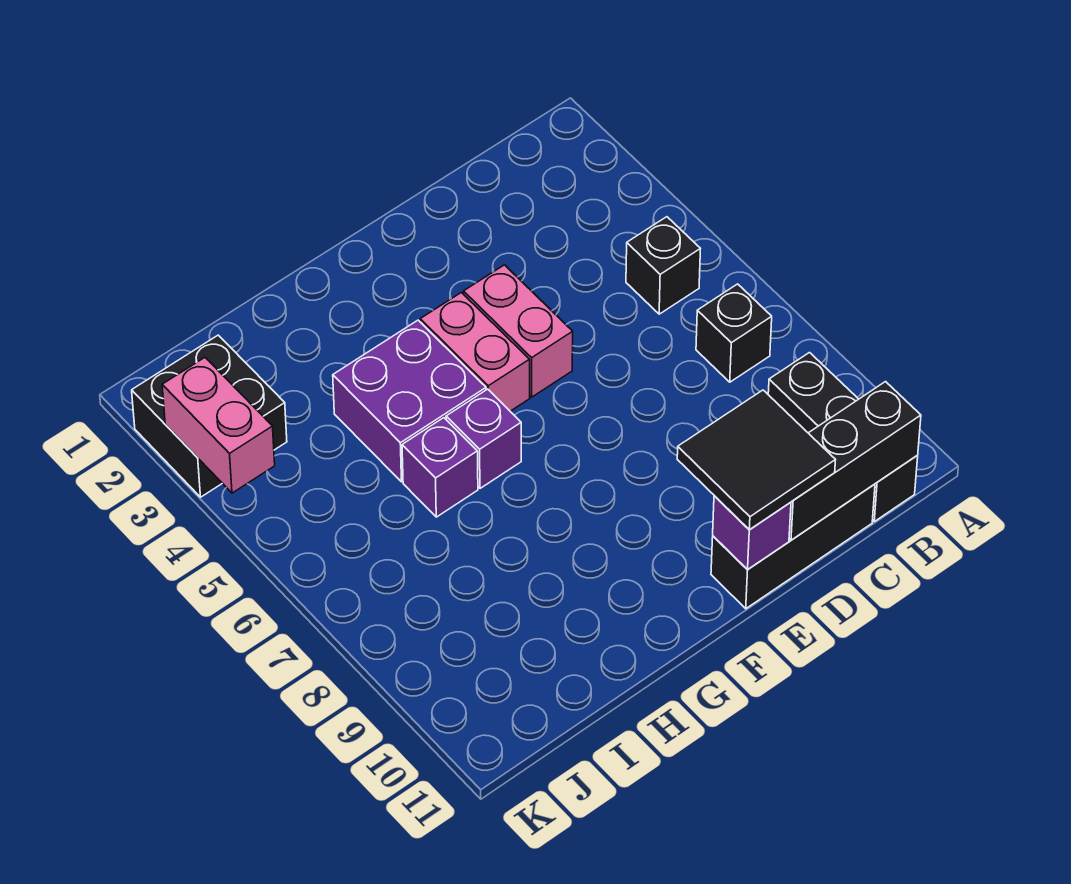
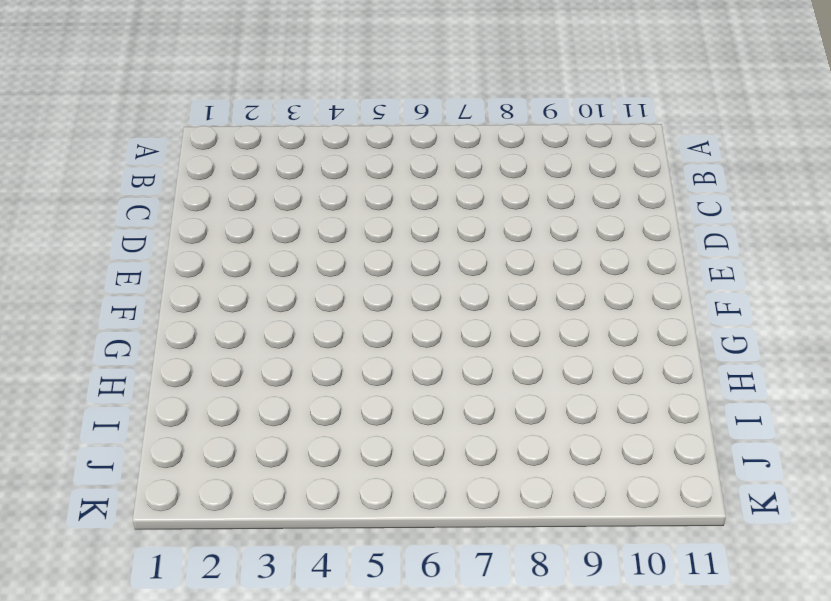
none -> black 1x1 brick [626,217,700,314]
none -> black 1x1 brick [696,284,772,382]
none -> black 1x3 brick [768,353,918,521]

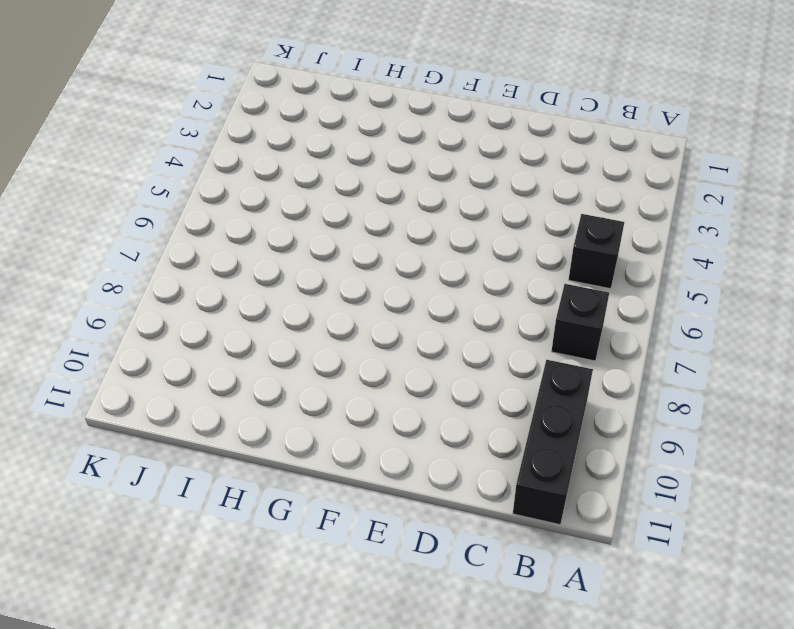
none -> black 1x3 brick [711,484,875,609]
none -> pink 1x2 brick [464,265,573,397]
none -> pink 1x2 brick [420,292,530,411]

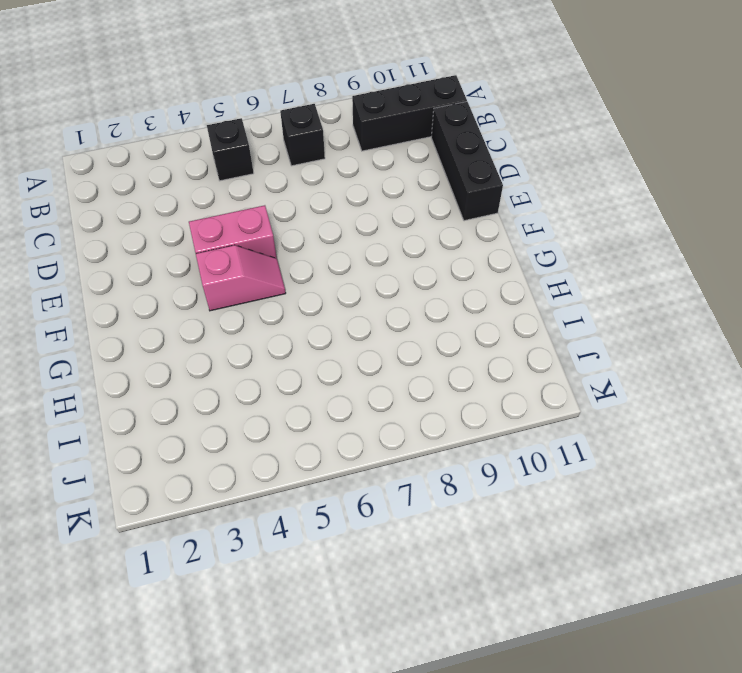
pink 1x2 slope [196,245,286,311] -> pink 1x2 brick [420,292,530,411]
none -> purple 2x2 brick [333,320,486,482]
none -> purple 1x1 brick [446,389,521,488]
none -> purple 1x1 brick [402,418,478,517]

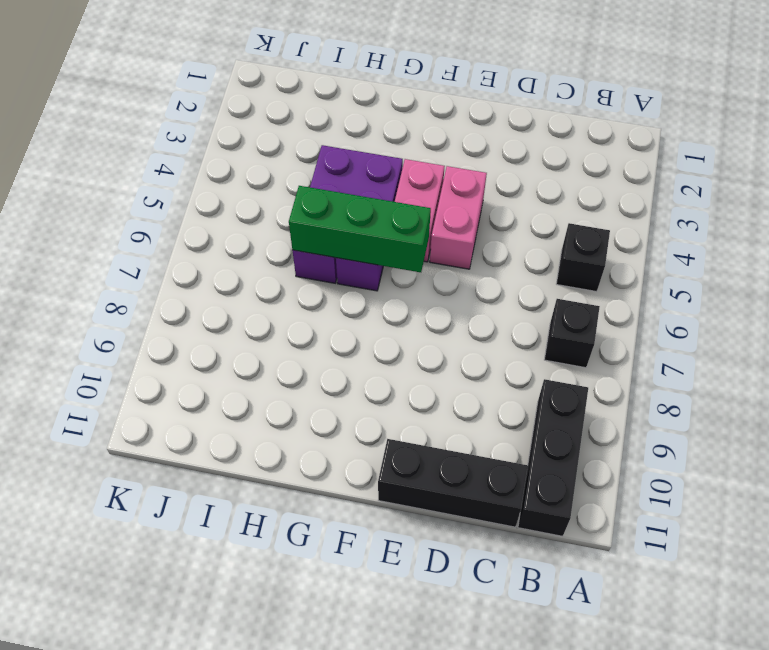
green 1x3 brick [289,186,431,272] -> none
none -> black 2x2 brick [132,335,287,497]
none -> black 1x3 brick [789,382,921,540]
none -> purple 1x1 brick [713,496,791,570]

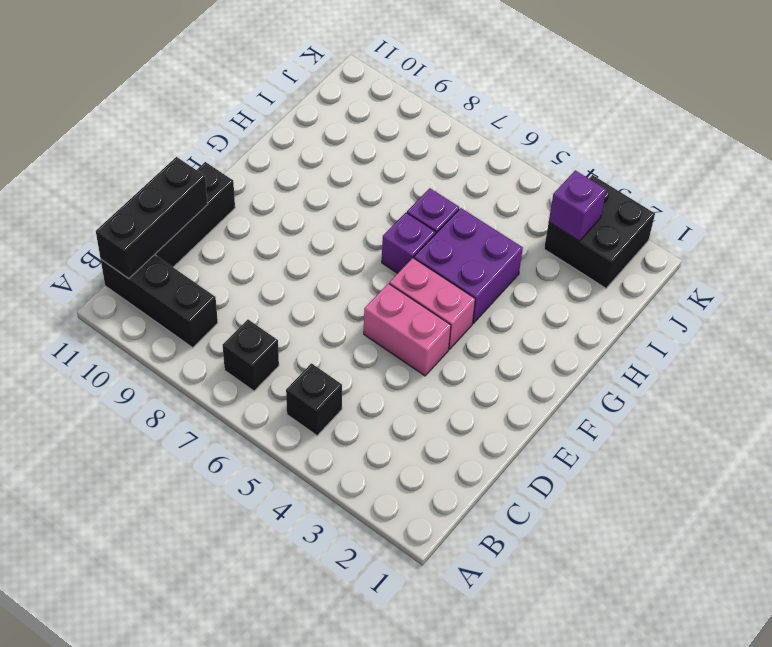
purple 1x1 brick [549,170,606,241] -> purple 1x1 brick moved to [713,496,791,570]
none -> pink 1x2 brick [162,358,275,493]
none -> black 2x2 tile [677,390,835,530]

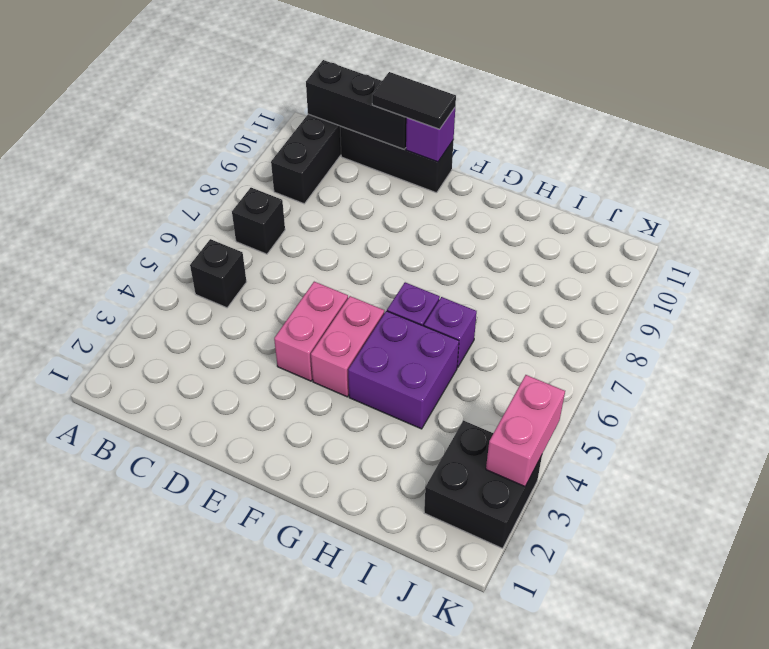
black 1x2 tile [372,72,456,129] -> black 2x2 tile [677,390,835,530]

